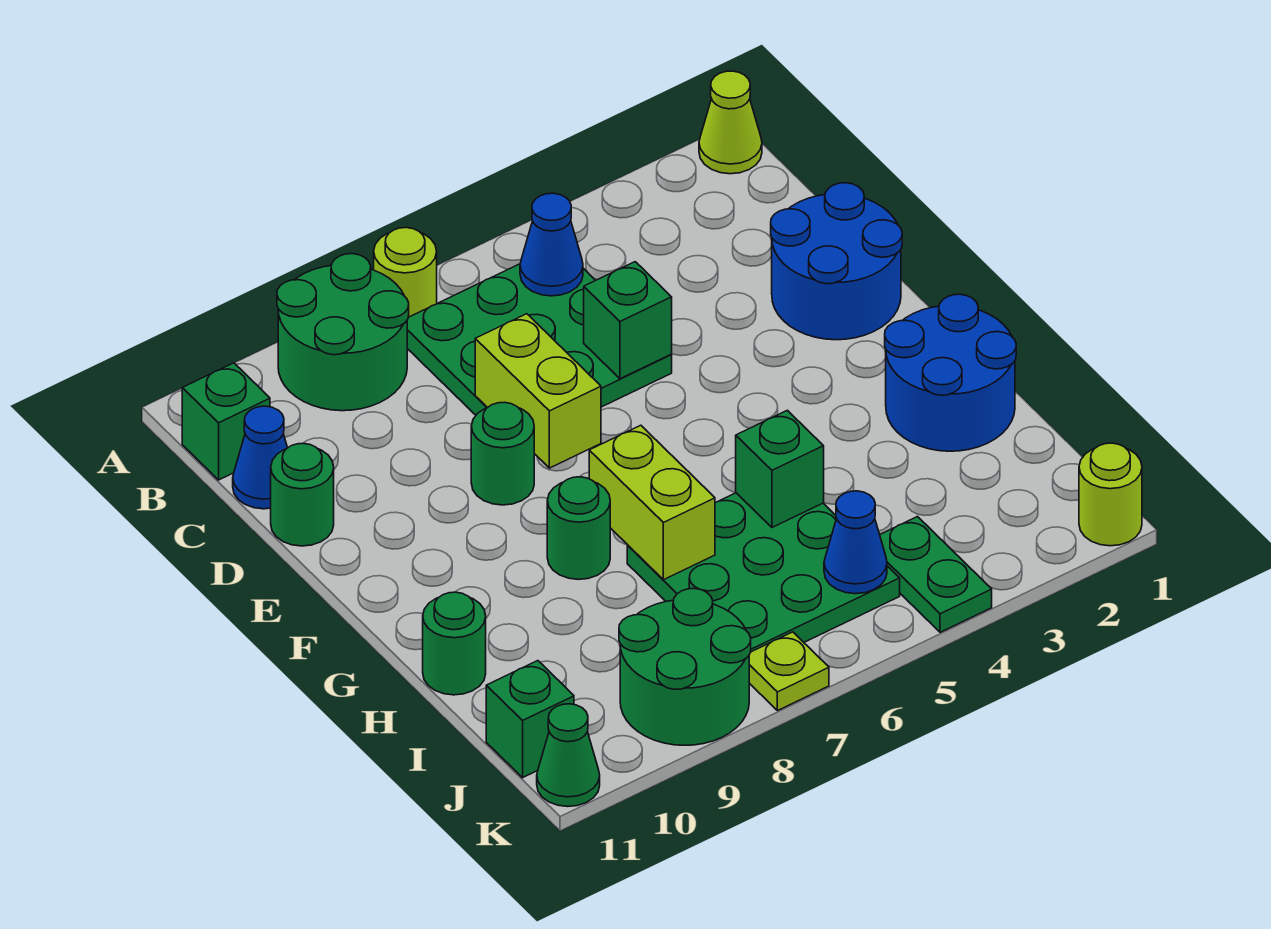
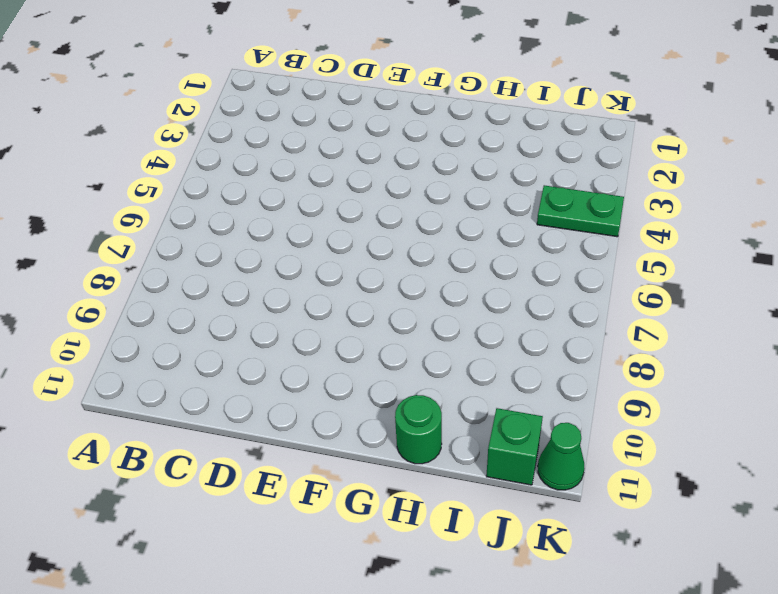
none -> lime 1x1 cone [699,71,762,174]
none -> lime 1x1 round brick [374,228,437,317]
none -> green 2x2 round brick [277,254,409,411]

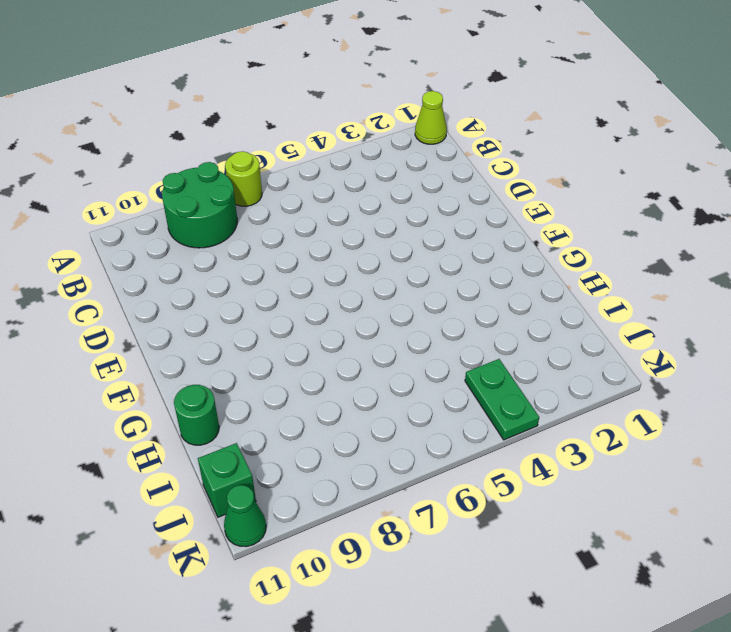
none -> green 3x3 plate [407,264,672,415]
none -> green 1x1 brick [182,363,270,480]
none -> blue 1x1 cone [233,406,287,509]

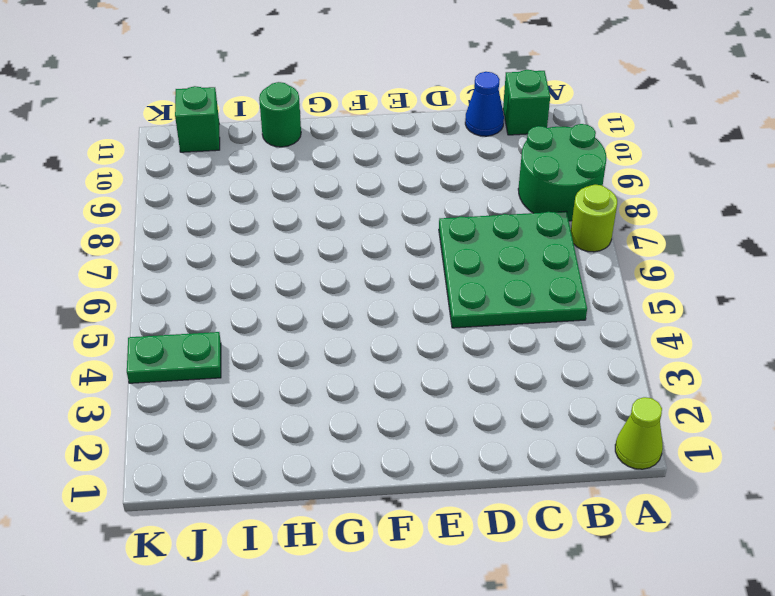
none -> blue 2x2 round brick [771,183,902,340]
none -> green 1x1 round brick [271,443,334,546]
none -> green 1x1 round brick [471,402,534,505]

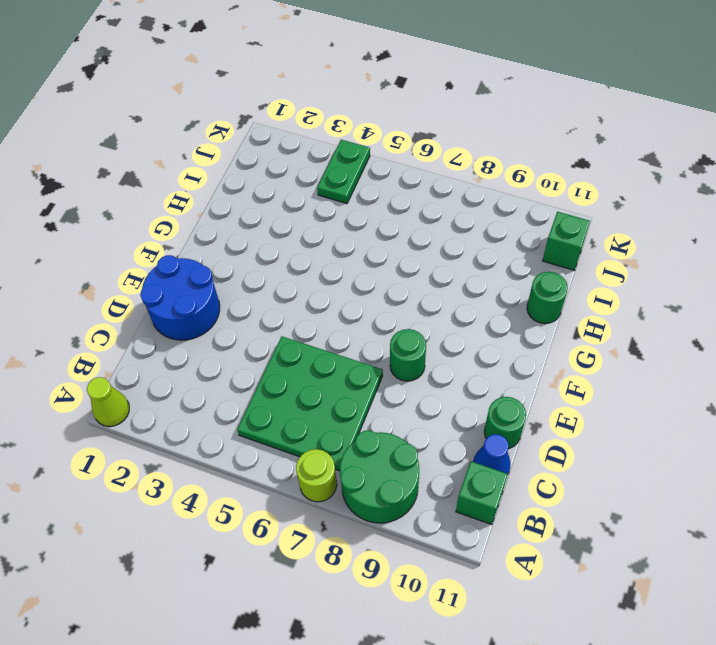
none -> blue 2x2 round brick [885,294,1016,451]
none -> green 1x1 round brick [547,477,610,580]
none -> green 3x3 plate [627,493,900,652]

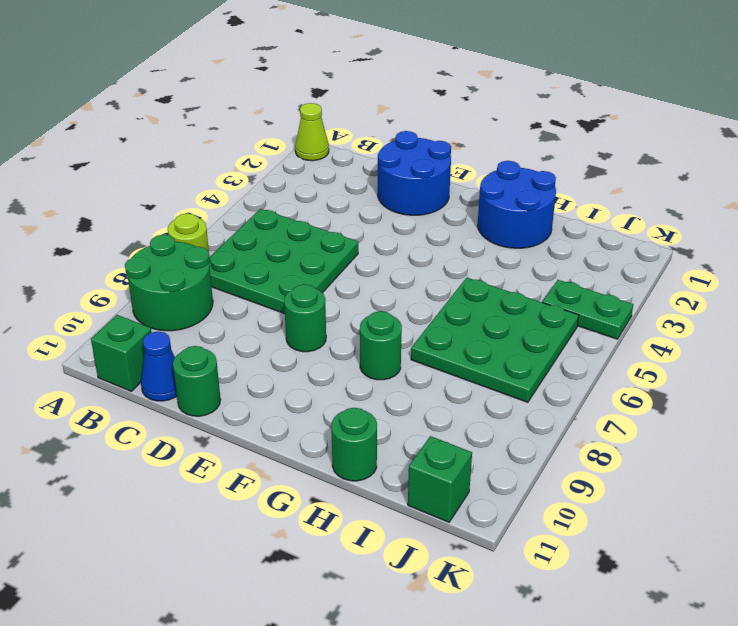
none -> green 2x2 round brick [619,589,751,745]
none -> lime 1x1 round brick [1079,443,1142,546]
none -> lime 1x1 plate [749,632,829,711]

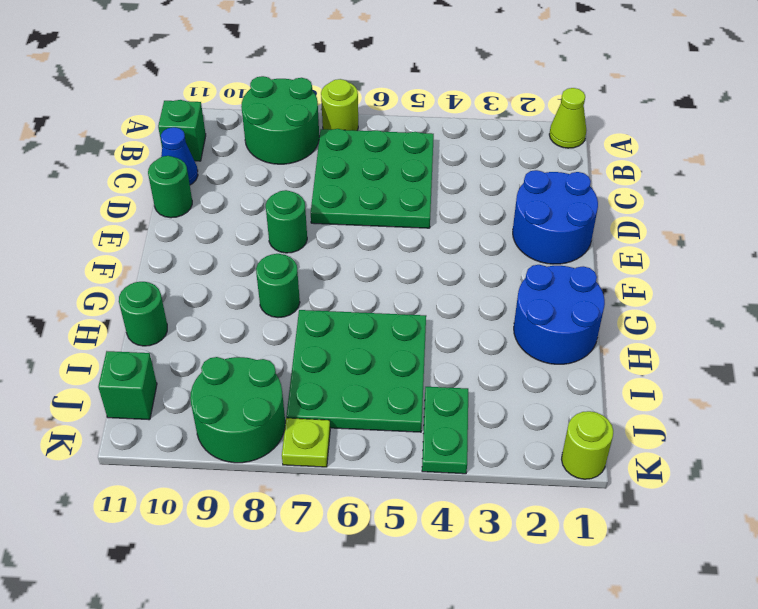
none -> green 1x1 cone [537,704,600,807]
none -> blue 1x1 cone [520,193,583,296]
none -> green 1x1 brick [584,262,672,379]

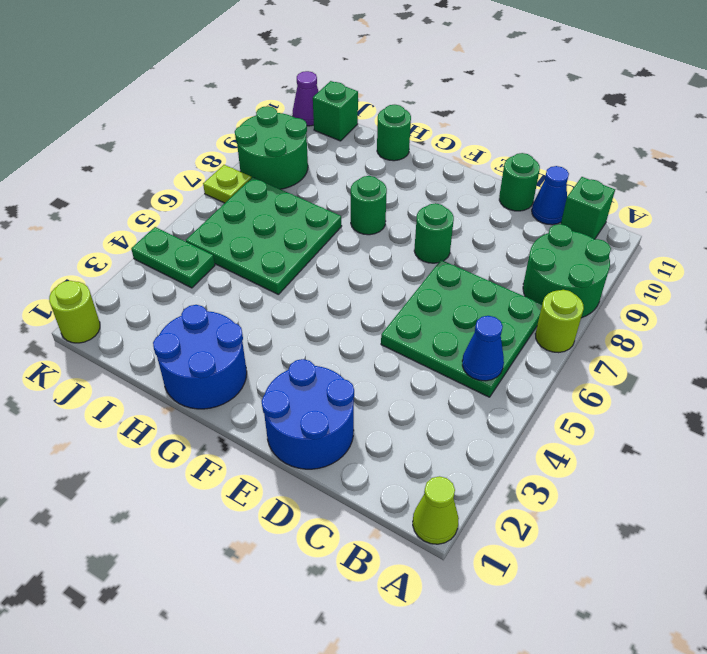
purple 1x1 cone [293,71,319,126] -> green 1x1 cone [537,704,600,807]
none -> green 1x1 brick [584,262,672,379]
none -> lime 1x2 brick [475,314,601,468]
none -> lime 1x2 brick [589,425,715,580]

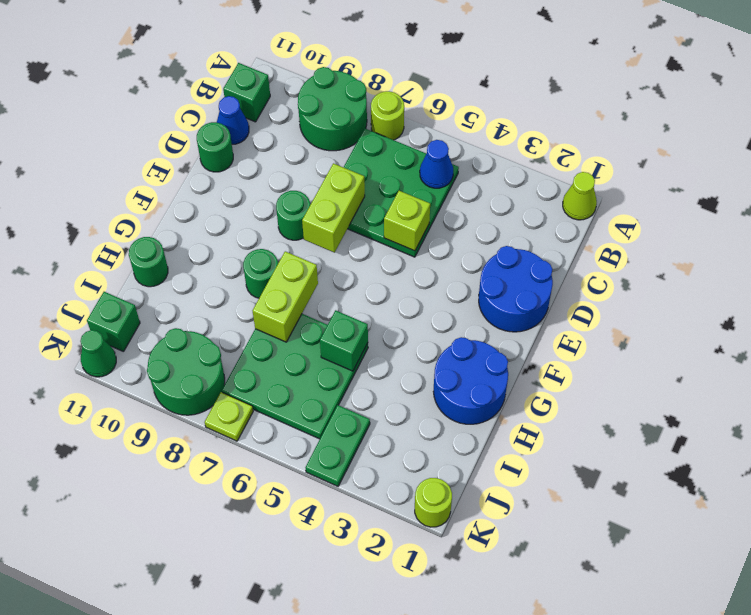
lime 1x1 brick [384,191,430,251] -> green 1x1 brick [584,262,672,379]
none -> blue 1x1 cone [824,491,887,594]

